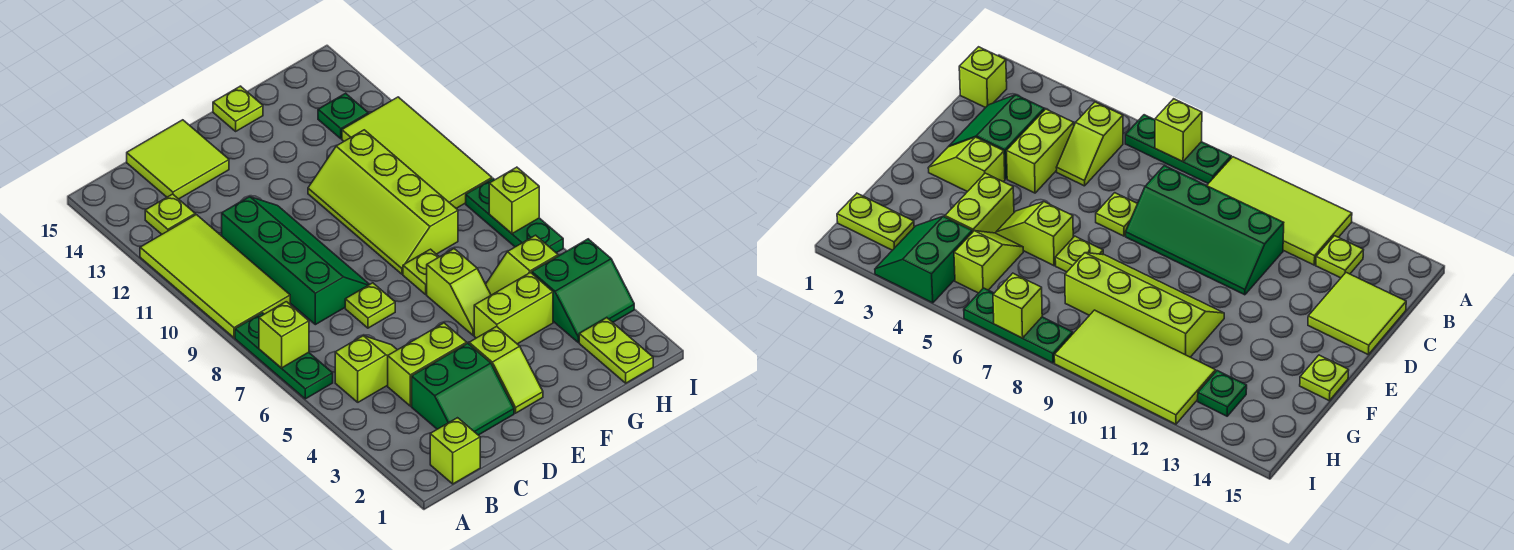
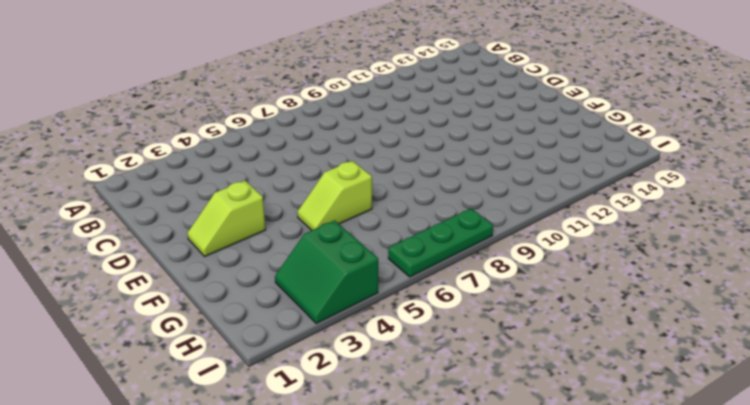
none -> green 1x3 plate [235,313,333,399]
none -> lime 2x4 tile [140,215,290,338]
none -> lime 1x1 brick [430,418,480,484]

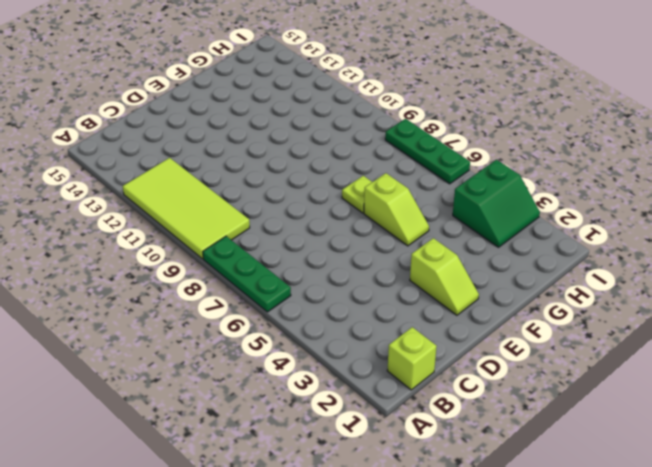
none -> lime 1x2 slope [335,336,397,402]
none -> lime 1x1 plate [145,194,195,234]
none -> green 2x2 slope [412,343,514,435]

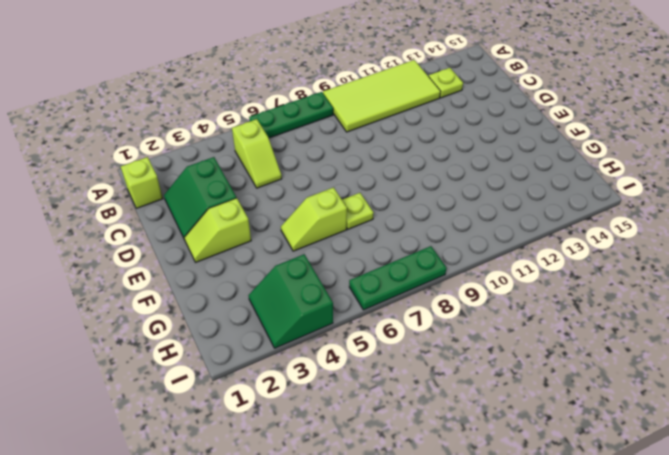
none -> lime 1x2 brick [388,323,467,406]
none -> green 2x4 slope [222,197,370,325]
none -> lime 2x2 tile [127,120,229,199]

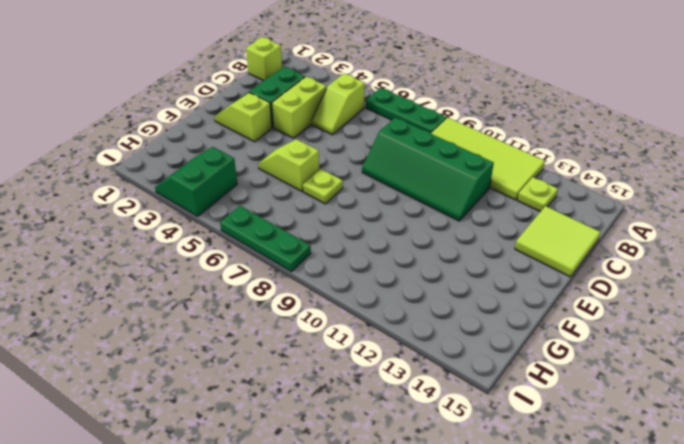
none -> lime 1x1 plate [345,283,395,328]
none -> lime 1x2 brick [474,273,553,344]
none -> lime 2x4 slope [308,130,458,274]

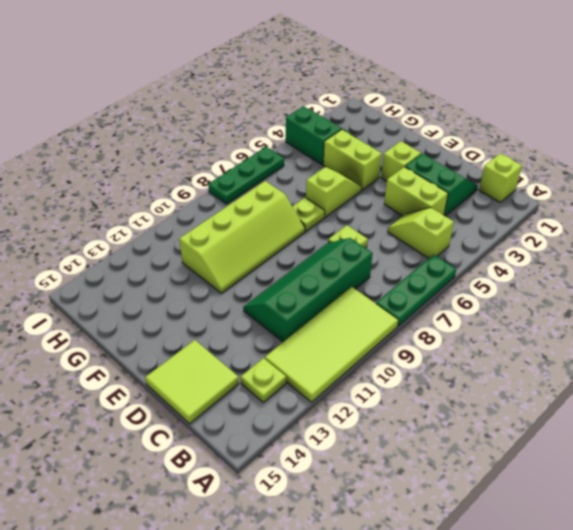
none -> lime 1x1 plate [213,86,263,131]
none -> lime 1x2 slope [486,235,558,295]
none -> lime 1x2 plate [579,318,653,383]

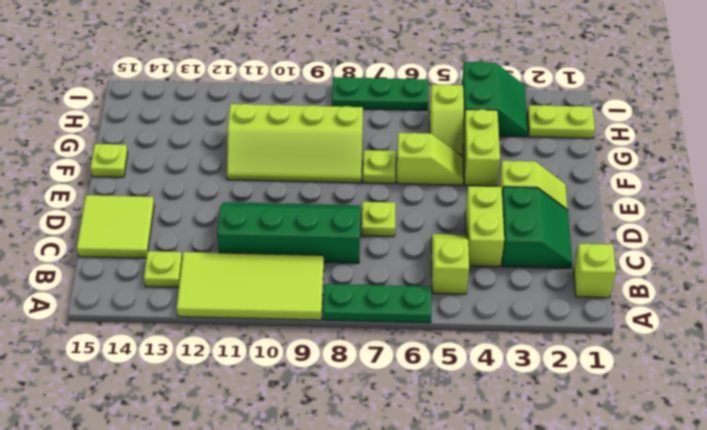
none -> lime 2x4 tile [342,97,492,208]
none -> green 1x1 plate [318,93,368,139]
none -> lime 1x1 brick [259,302,309,368]

